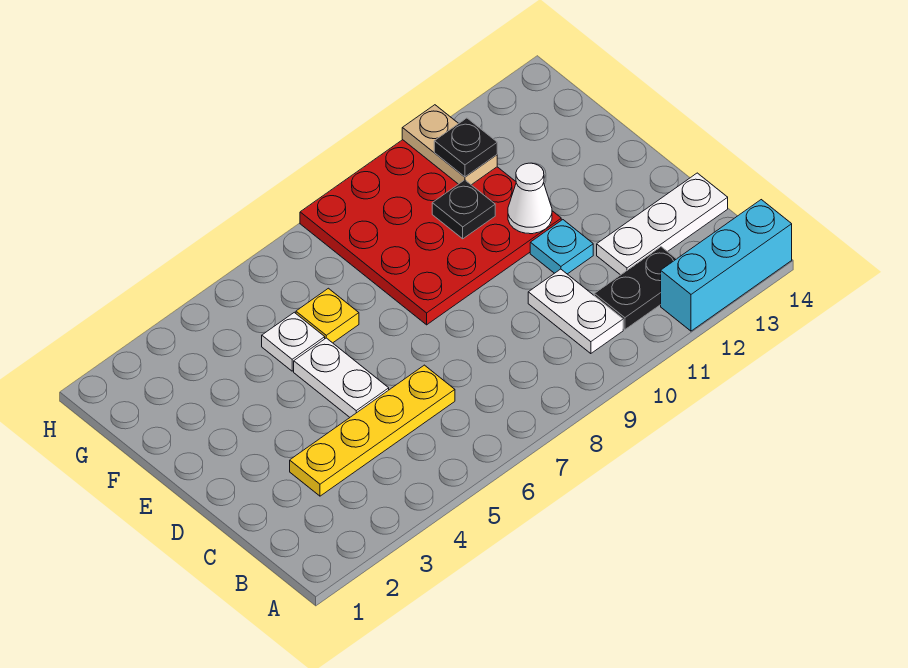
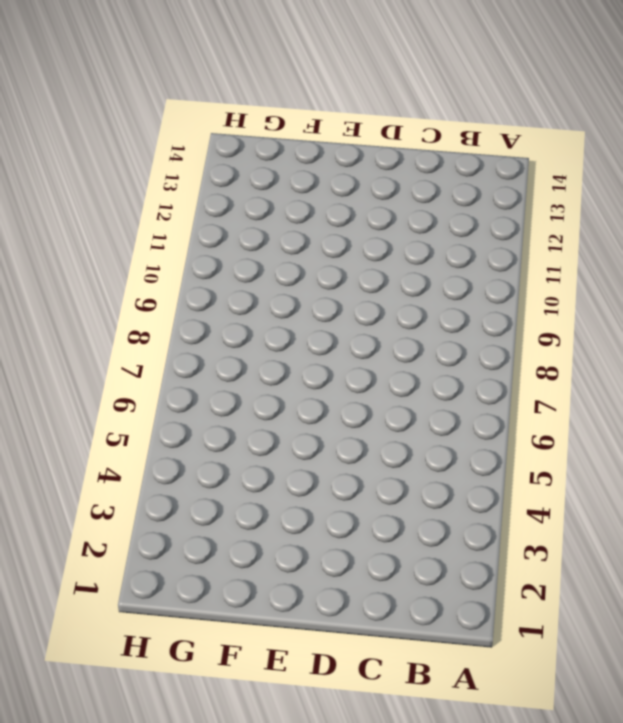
none -> cyan 1x3 brick [661,200,792,331]
none -> white 1x2 plate [528,269,623,354]
none -> black 1x2 plate [594,247,676,329]

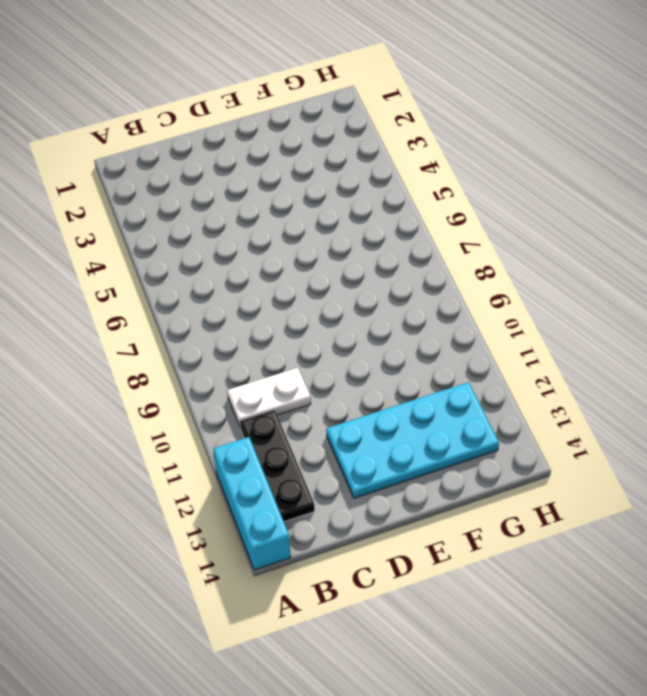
black 1x3 plate [240,410,315,522] -> black 1x2 plate [594,247,676,329]
cyan 2x4 plate [326,382,499,498] -> none
none -> yellow 1x4 plate [290,365,455,496]
none -> white 1x3 plate [597,173,728,275]
none -> white 1x2 plate [294,338,389,417]

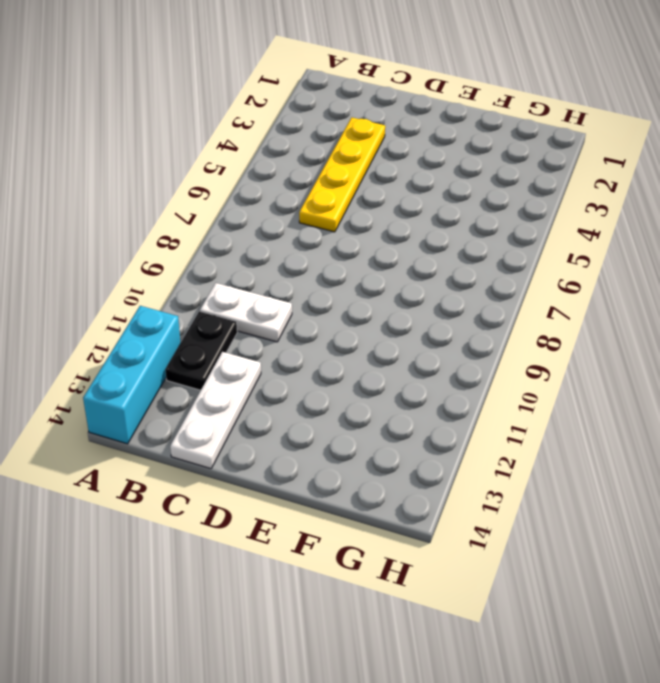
none -> white 1x2 plate [294,338,389,417]
none -> cyan 1x1 plate [530,220,593,274]
none -> red 4x4 plate [300,140,561,325]

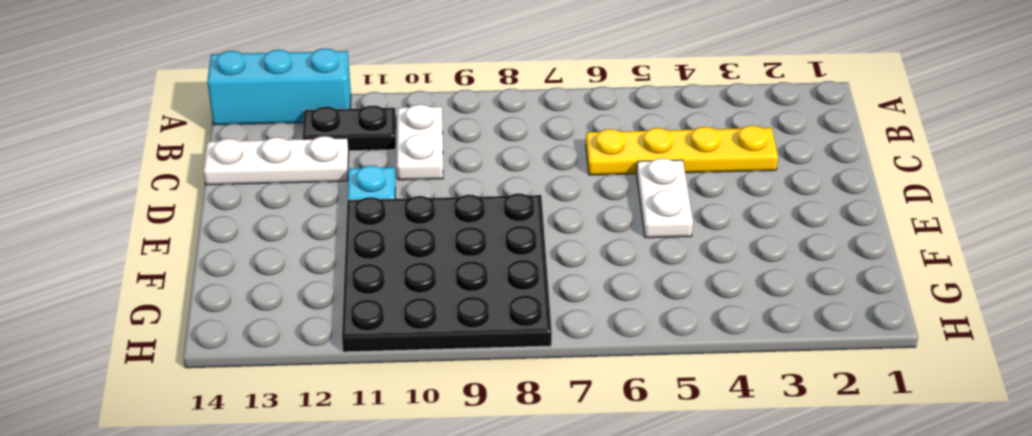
black 4x4 plate [342,193,552,352] -> red 4x4 plate [300,140,561,325]
none -> white 1x1 plate [262,312,325,371]
none -> yellow 1x1 plate [296,288,359,343]
none -> white 1x1 cone [508,163,552,234]

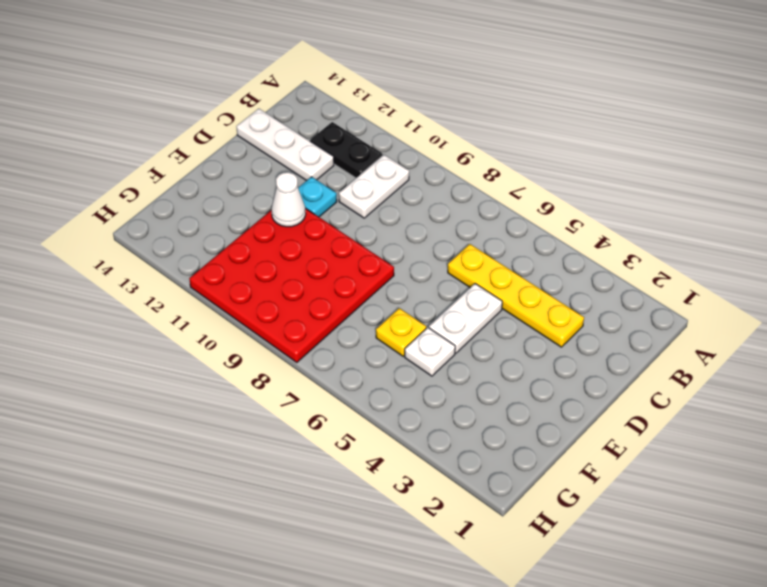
none -> cyan 1x3 brick [661,200,792,331]
none -> black 1x1 plate [432,180,495,239]
none -> tan 1x2 plate [402,105,497,185]

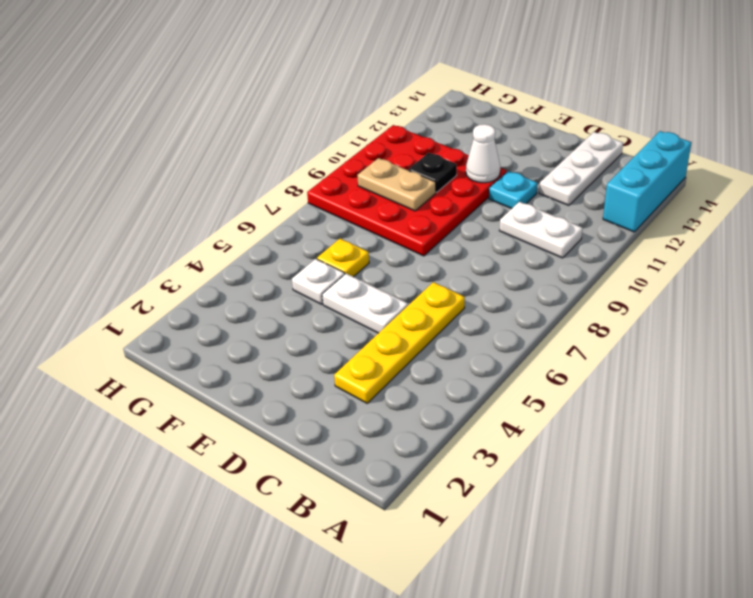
tan 1x2 plate [357,158,436,211] -> tan 1x2 plate moved to [402,105,497,185]
none -> black 1x2 plate [594,247,676,329]
none -> black 1x1 plate [434,118,497,177]

